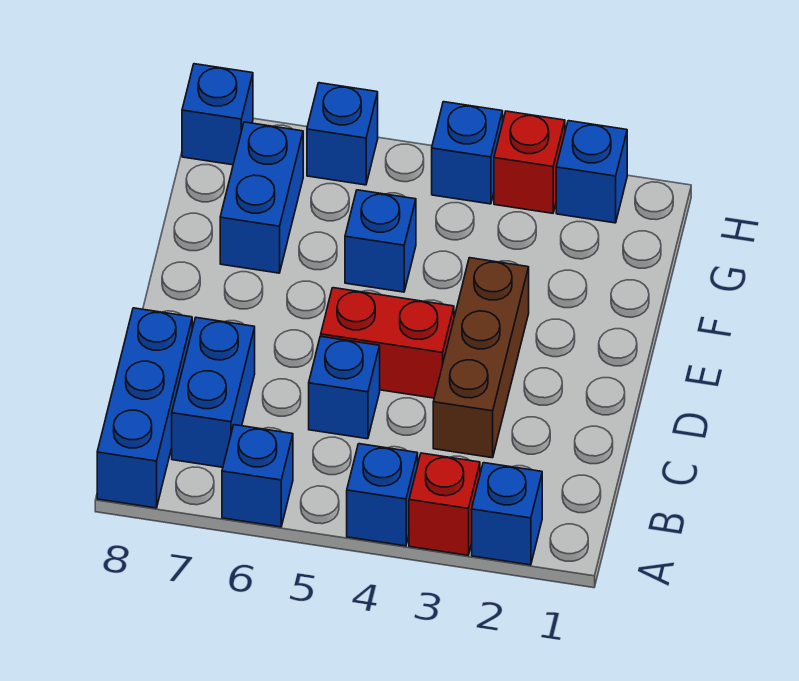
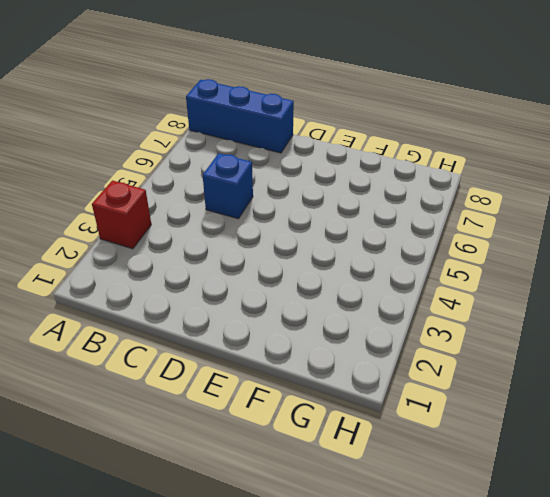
none -> blue 1x1 brick [472,463,542,565]
none -> blue 1x1 brick [347,444,418,546]
none -> blue 1x1 brick [222,425,293,527]

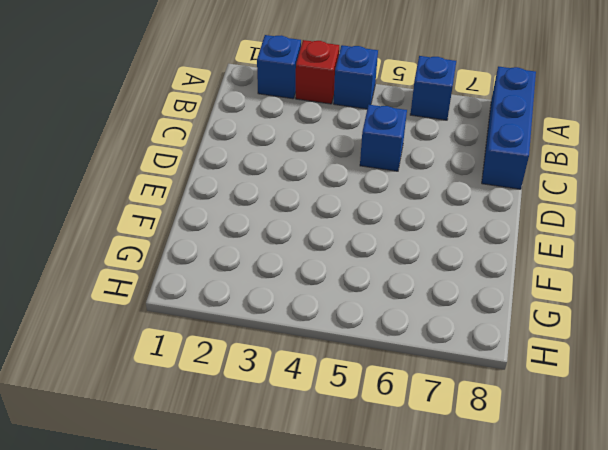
none -> blue 1x2 brick [172,318,255,467]
none -> brown 1x3 brick [433,258,529,458]
none -> red 1x2 brick [321,288,454,398]

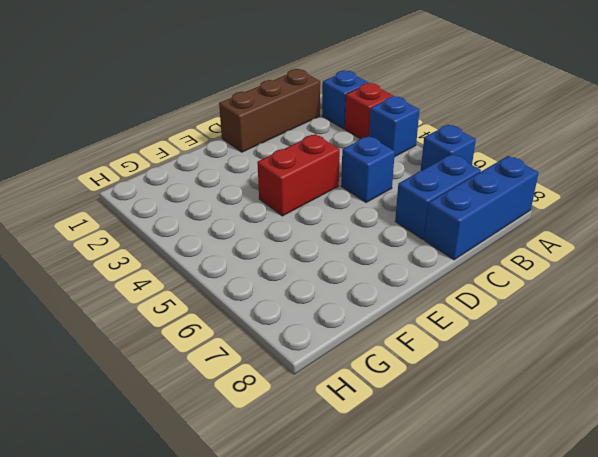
brown 1x3 brick [219,69,320,152] -> brown 1x3 brick moved to [433,258,529,458]
red 1x2 brick [257,134,340,216] -> red 1x2 brick turned to [321,288,454,398]
none -> blue 1x1 brick [345,190,416,292]
none -> blue 1x2 brick [220,122,303,273]
none -> blue 1x1 brick [556,121,627,223]

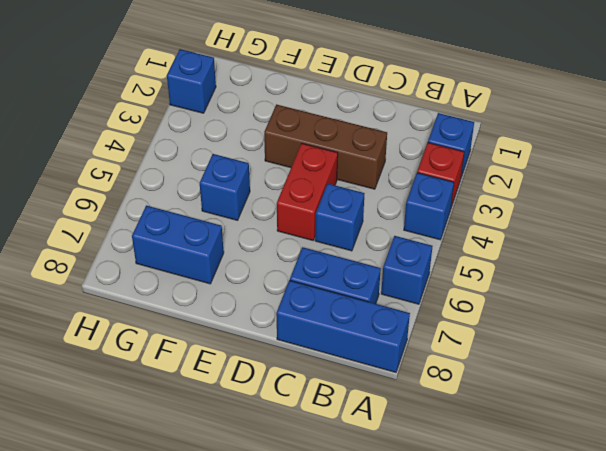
none -> red 1x1 brick [494,111,565,213]
none -> blue 1x1 brick [432,102,503,204]
none -> blue 1x1 brick [307,83,378,185]

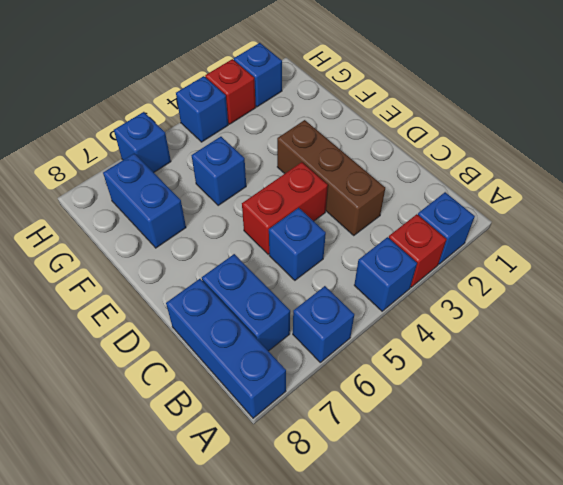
none -> blue 1x1 brick [182,64,253,165]

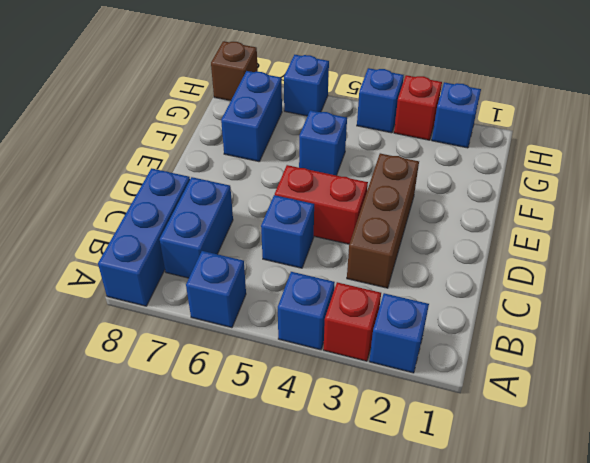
brown 1x1 brick [211,41,258,101] -> blue 1x1 brick [182,64,253,165]

